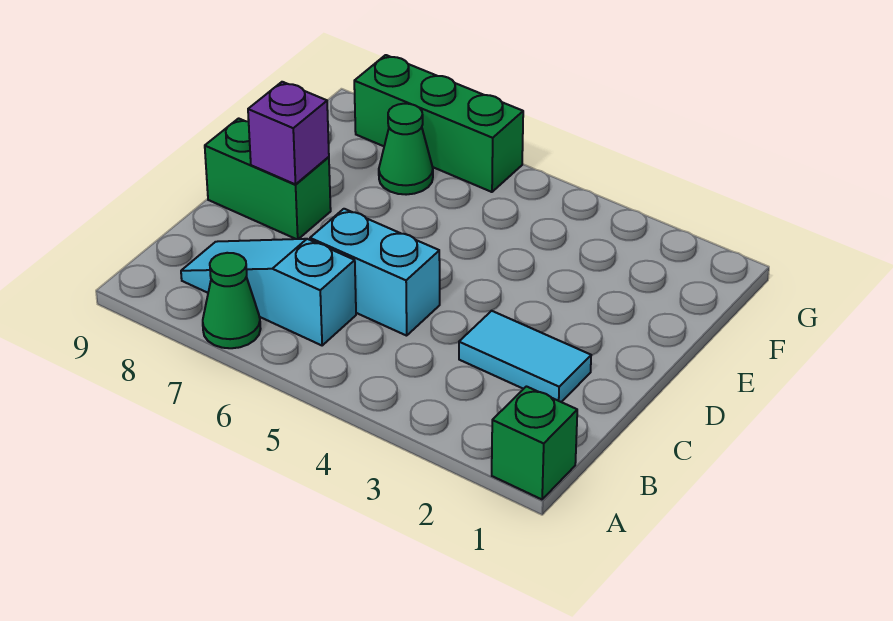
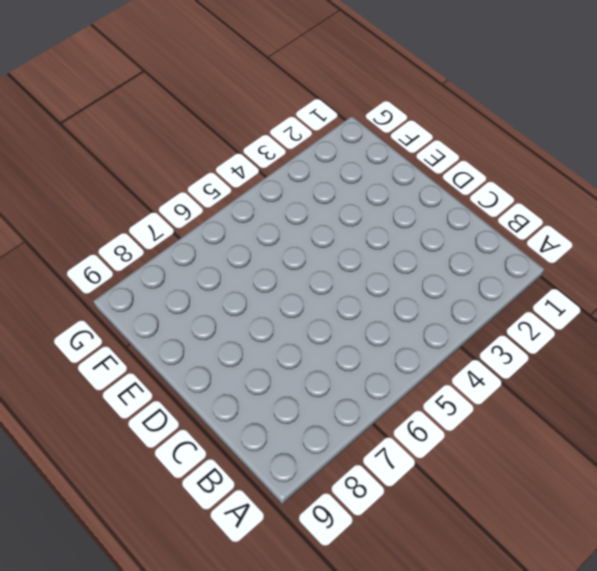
none -> green 1x1 brick [492,387,577,499]
none -> green 1x1 cone [203,253,261,348]

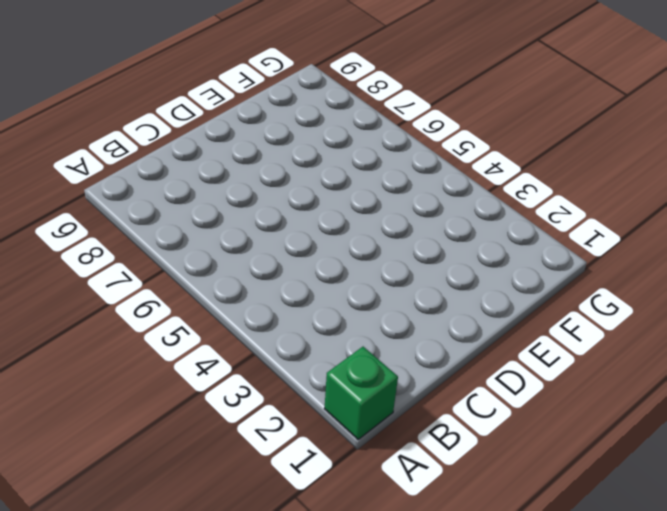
none -> green 1x1 cone [203,253,261,348]
none -> cyan 1x3 slope [181,239,356,345]

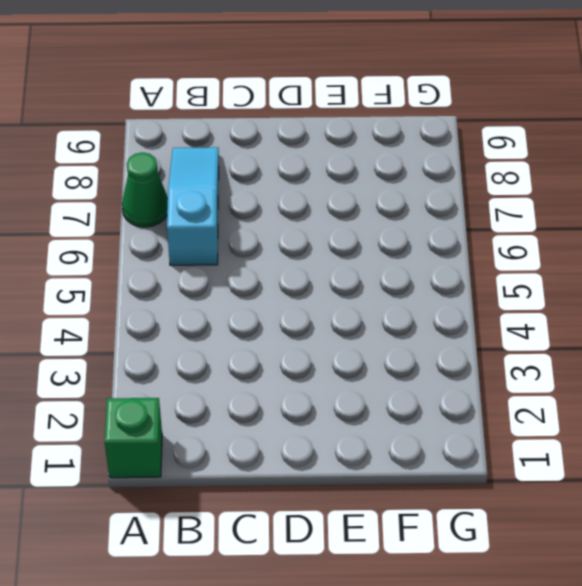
none -> cyan 1x2 tile [459,311,591,402]
none -> cyan 1x2 brick [310,209,440,336]

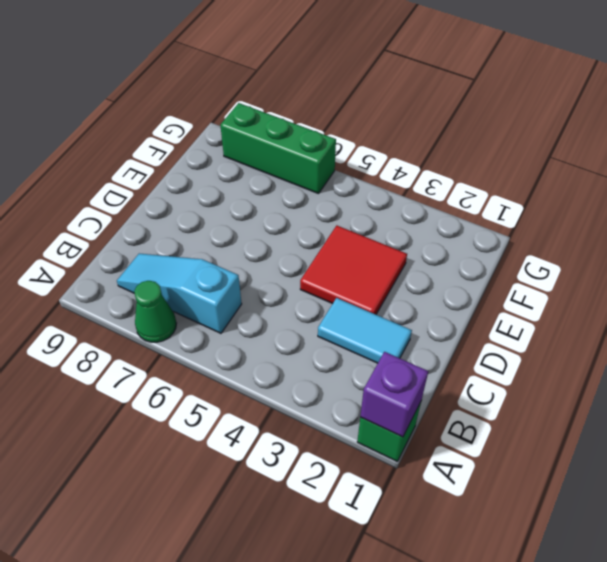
purple 1x1 brick [360,352,428,437] -> purple 1x1 brick moved to [248,82,329,184]
red 2x2 tile [300,226,407,314] -> none
none -> cyan 1x2 brick [310,209,440,336]
none -> green 1x2 brick [205,118,331,239]

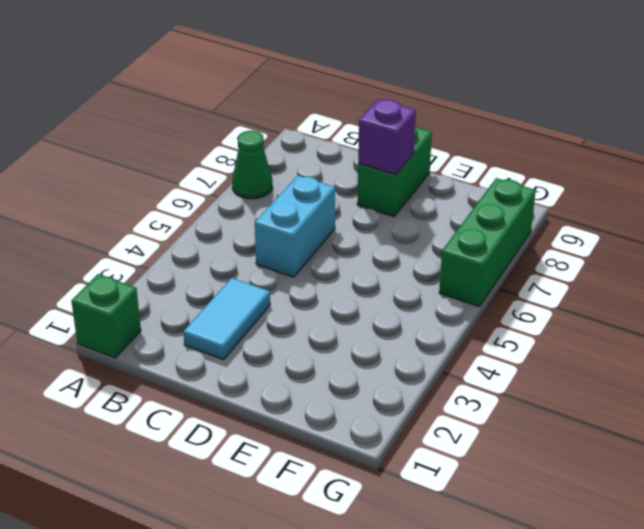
none -> cyan 1x3 slope [181,239,356,345]
none -> green 1x1 cone [379,104,433,195]

